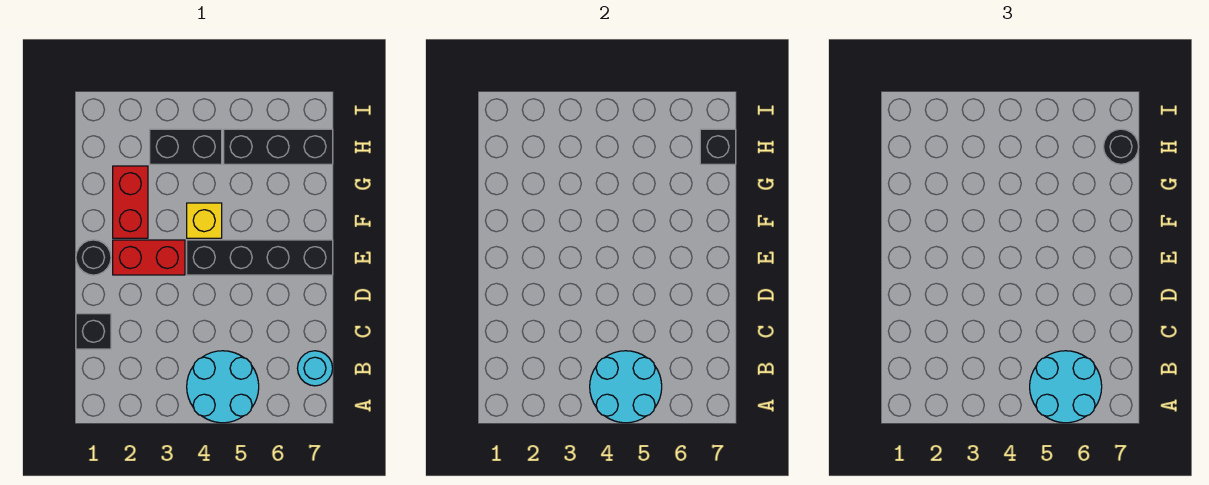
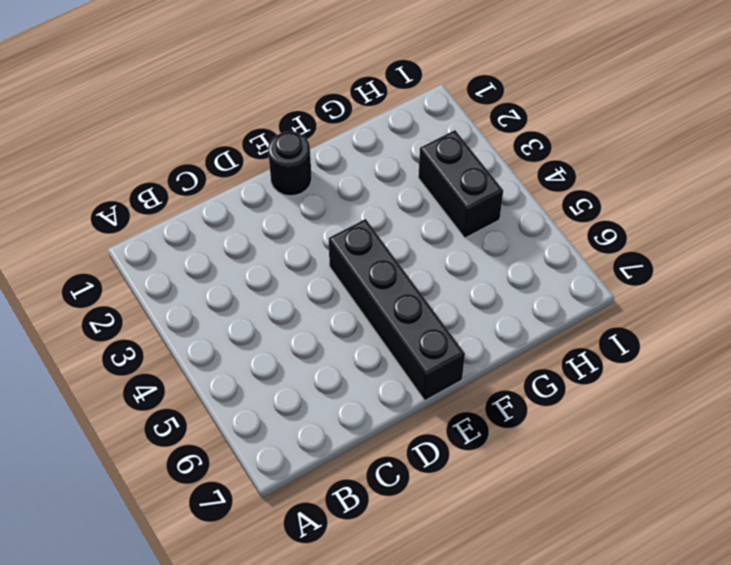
none -> cyan 2x2 round brick [187,351,259,423]
none -> cyan 1x1 round brick [297,351,333,386]
none -> black 1x1 brick [76,314,111,349]

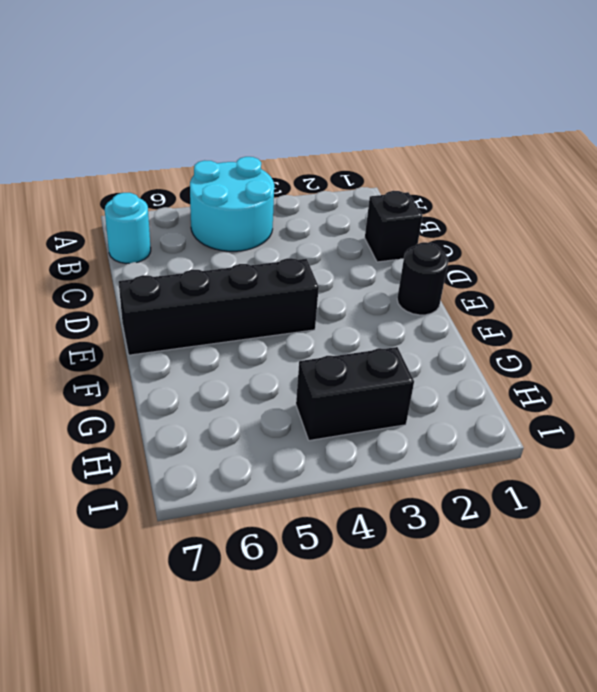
none -> red 1x2 brick [113,240,185,275]
none -> red 1x2 brick [113,166,148,238]
none -> yellow 1x1 brick [187,203,222,238]

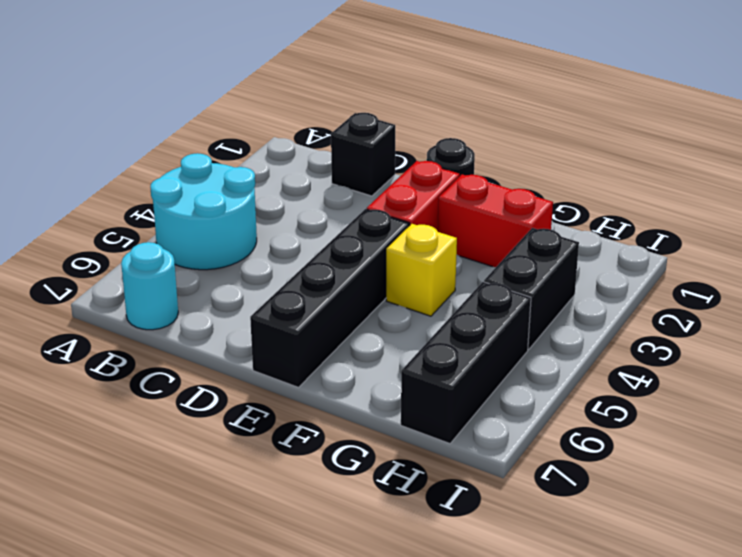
none -> cyan 2x2 round brick [590,351,662,423]
none -> black 1x1 brick [700,129,736,164]
none -> cyan 2x2 round brick [1030,351,1102,423]

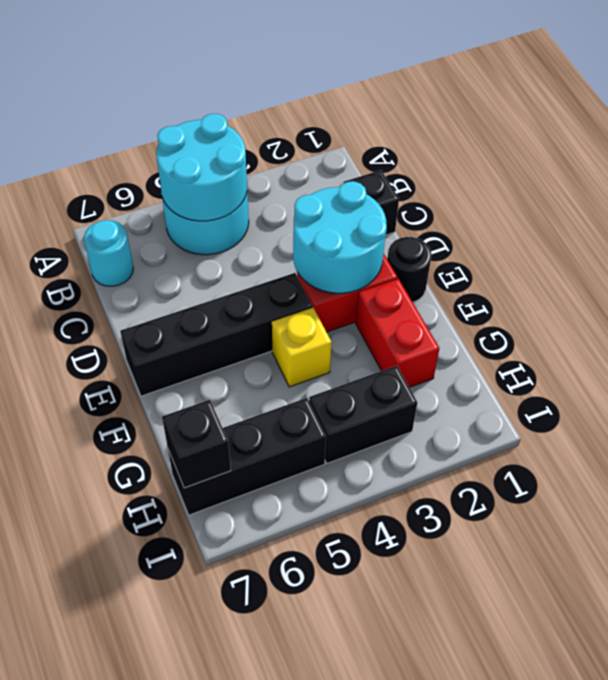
cyan 2x2 round brick [293,181,387,293] -> cyan 2x2 round brick moved to [1030,351,1102,423]
none -> black 1x1 round brick [1103,129,1139,164]

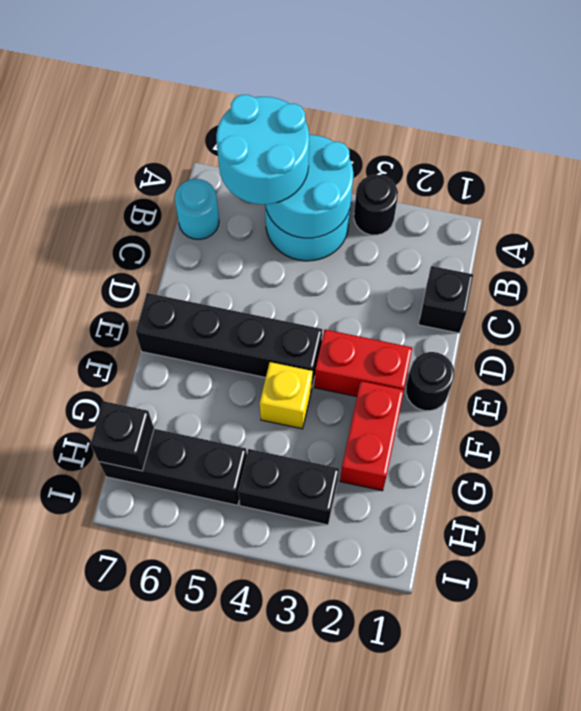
black 1x1 round brick [354,175,398,235] -> black 1x1 round brick moved to [1103,129,1139,164]

